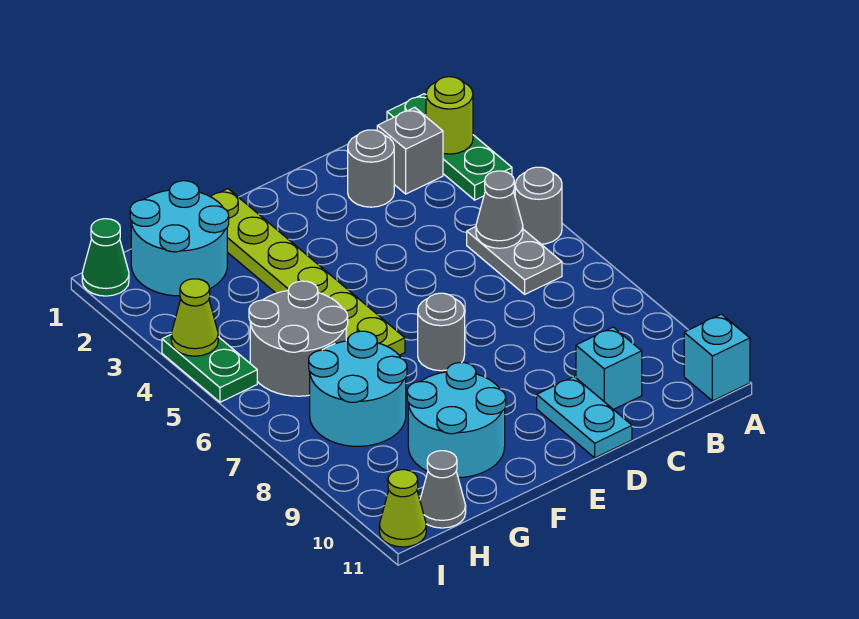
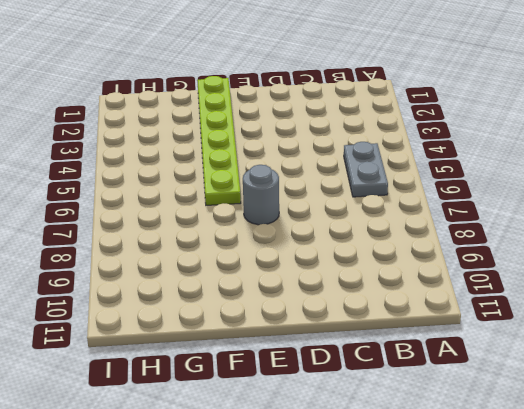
none -> green 1x3 plate [387,94,512,200]
none -> grey 1x1 round brick [515,167,562,244]
none -> cyan 1x1 brick [684,314,750,401]

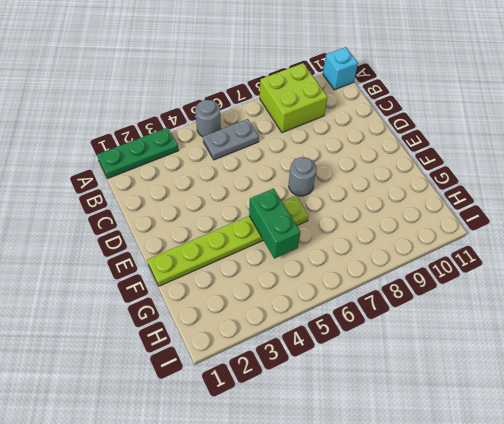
lime 2x2 brick [260,63,327,133] -> none
green 1x2 brick [249,188,300,258] -> none
none -> grey 1x1 brick [377,107,443,194]
none -> grey 1x1 round brick [348,130,394,207]
none -> cyan 1x1 brick [576,327,642,410]

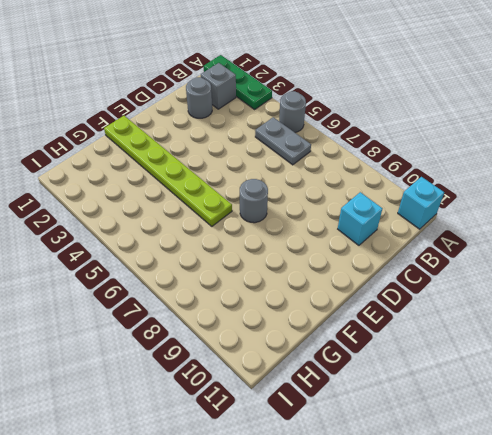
none -> cyan 1x2 plate [537,377,632,458]
none -> cyan 2x2 round brick [407,363,506,478]
none -> cyan 2x2 round brick [130,181,229,296]

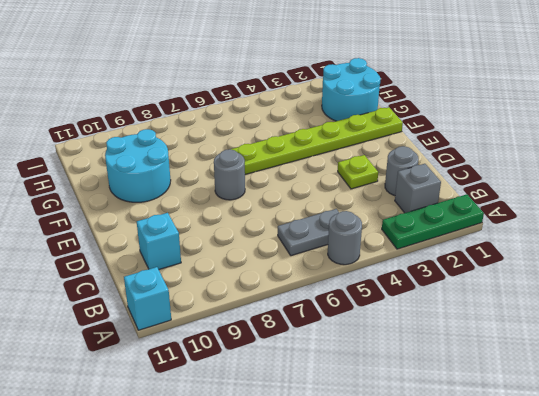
lime 1x1 plate [338,155,378,189] -> none
none -> cyan 1x2 plate [537,377,632,458]
none -> grey 2x2 round brick [249,281,348,396]
none -> cyan 2x2 round brick [309,331,407,446]

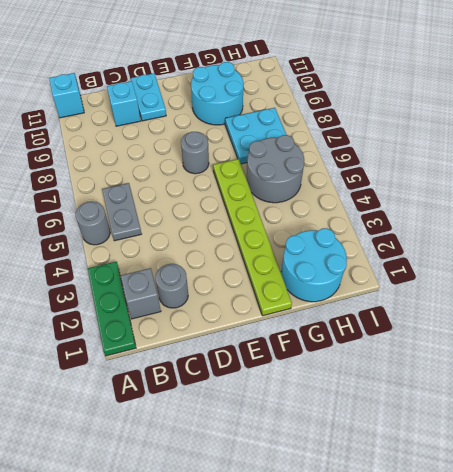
cyan 2x2 plate [225,108,286,164] -> cyan 2x2 round brick [309,331,407,446]
none -> grey 1x1 cone [420,451,466,528]
none -> green 1x1 cone [82,219,129,296]
none -> green 1x2 plate [162,335,257,402]

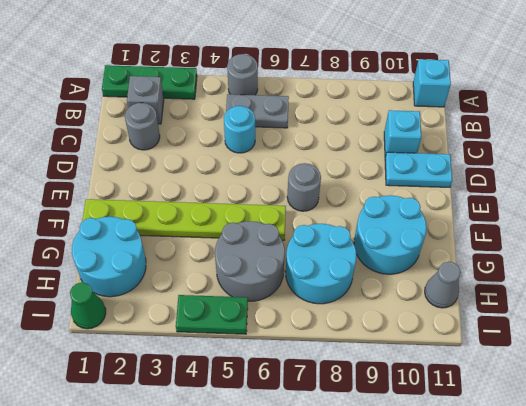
cyan 1x1 round brick [224,106,255,153] -> none
none -> lime 1x1 cone [379,470,426,547]
none -> lime 1x1 round brick [426,77,473,154]
none -> grey 1x1 cone [476,171,523,248]

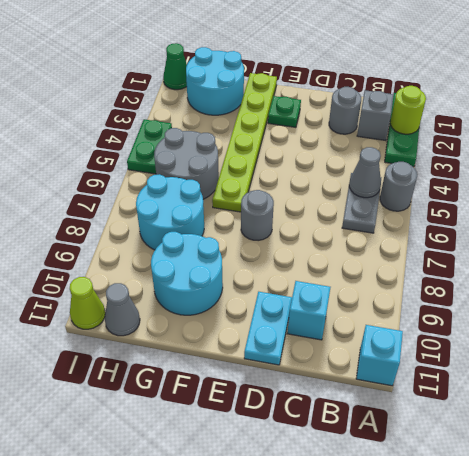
green 1x1 plate [268,96,301,127] -> none
none -> lime 1x1 cone [171,279,218,356]

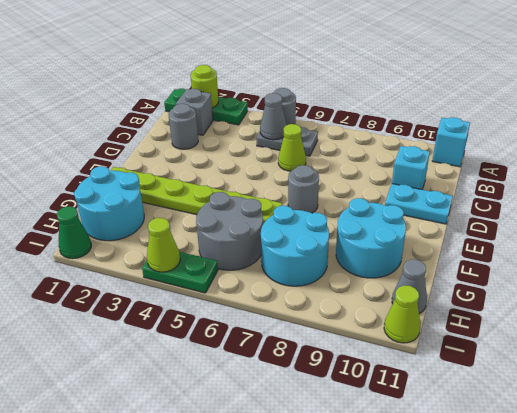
lime 1x1 cone [278,124,306,171] -> none

